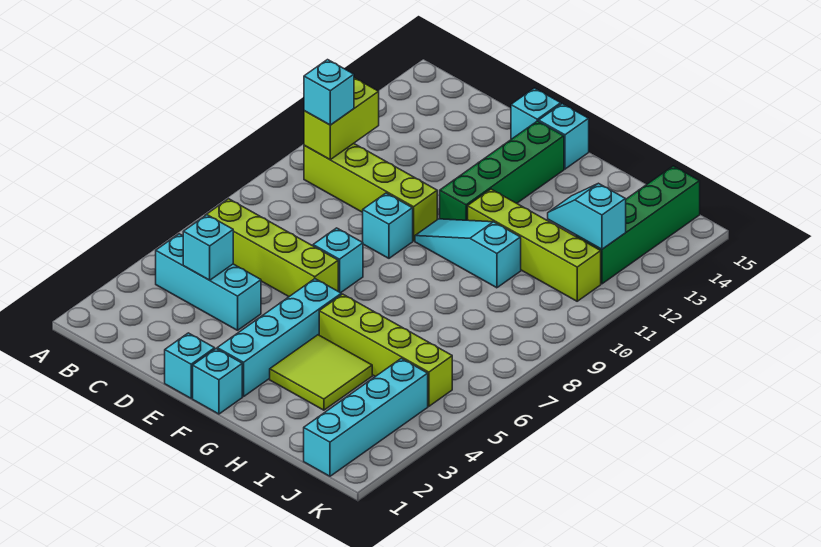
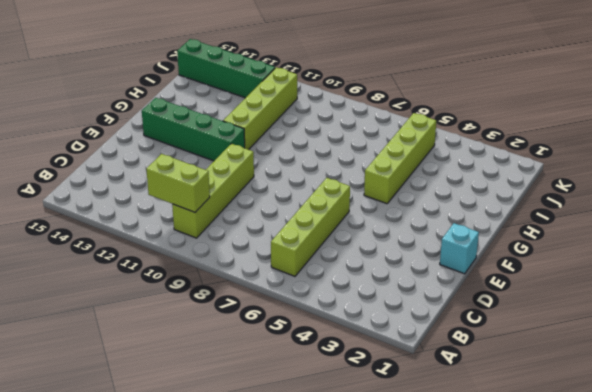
none -> cyan 1x3 brick [156,234,261,330]
none -> cyan 1x1 brick [313,228,363,293]
none -> cyan 1x1 brick [363,193,413,258]

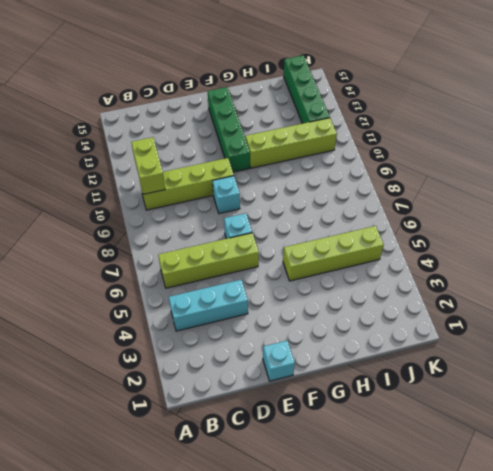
none -> cyan 1x1 brick [511,88,561,139]
none -> cyan 1x1 brick [193,349,242,414]
none -> cyan 1x4 brick [217,279,341,396]

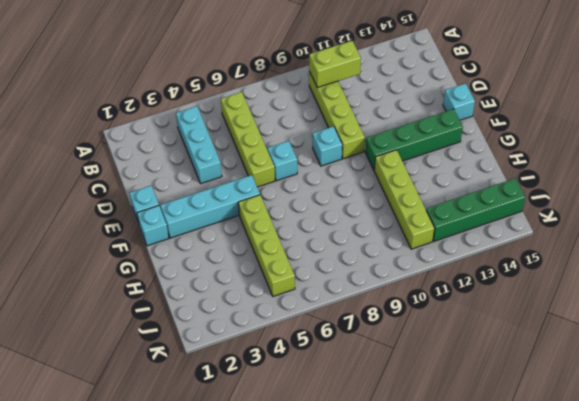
none -> cyan 1x3 slope [415,219,521,288]
none -> cyan 1x1 brick [539,104,589,169]
none -> lime 2x2 tile [270,335,372,410]

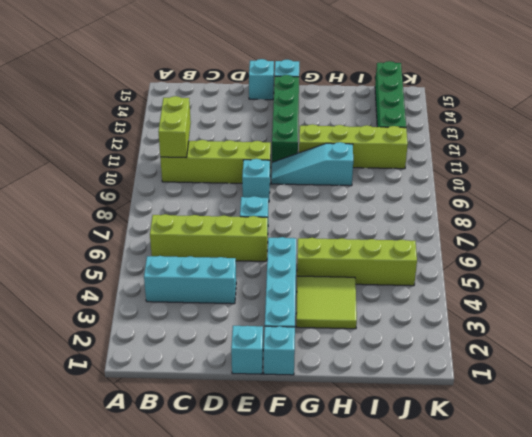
none -> cyan 1x4 brick [304,358,428,476]
none -> cyan 1x1 brick [183,215,233,280]
none -> cyan 1x2 slope [548,183,626,249]

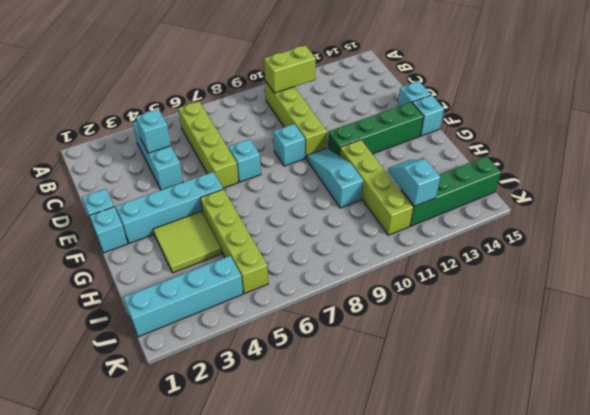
none -> cyan 1x1 brick [304,60,354,125]

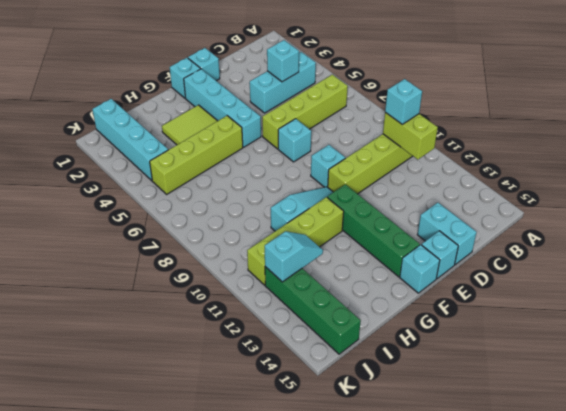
cyan 1x2 brick [417,203,477,265] -> none

